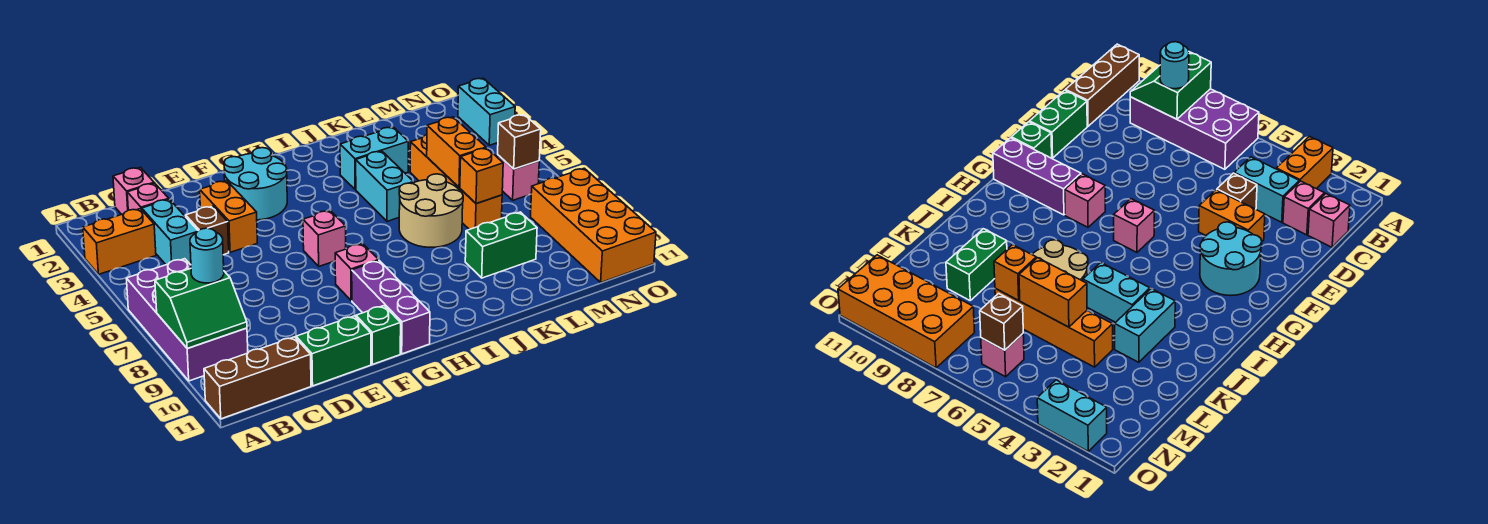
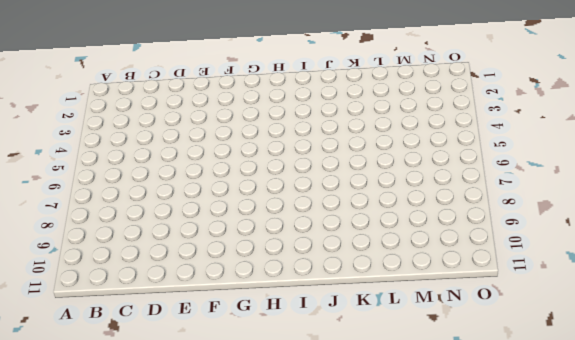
none -> orange 1x2 brick [83,209,156,274]
none -> purple 2x4 brick [126,259,248,381]
none -> brown 1x3 brick [204,337,311,419]

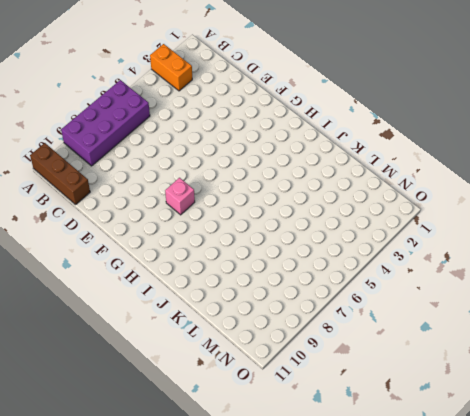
none -> pink 1x1 brick [113,167,154,214]
none -> pink 1x1 brick [127,183,169,210]
none -> cyan 1x2 brick [142,199,198,265]

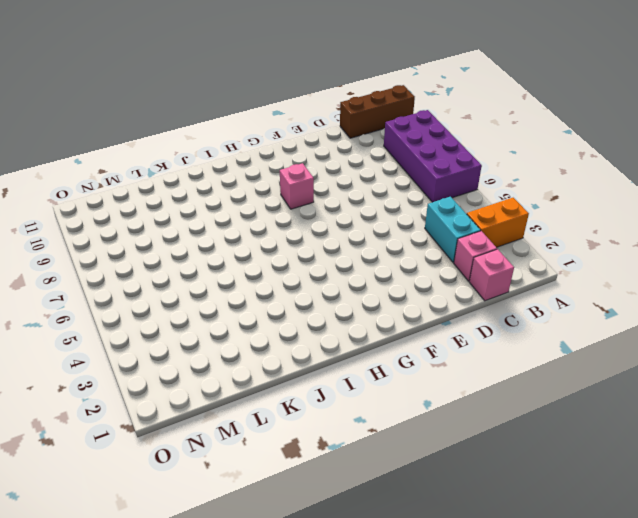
none -> brown 1x1 brick [186,206,229,255]
none -> green 1x2 brick [296,316,371,386]
none -> orange 1x2 brick [200,181,257,252]

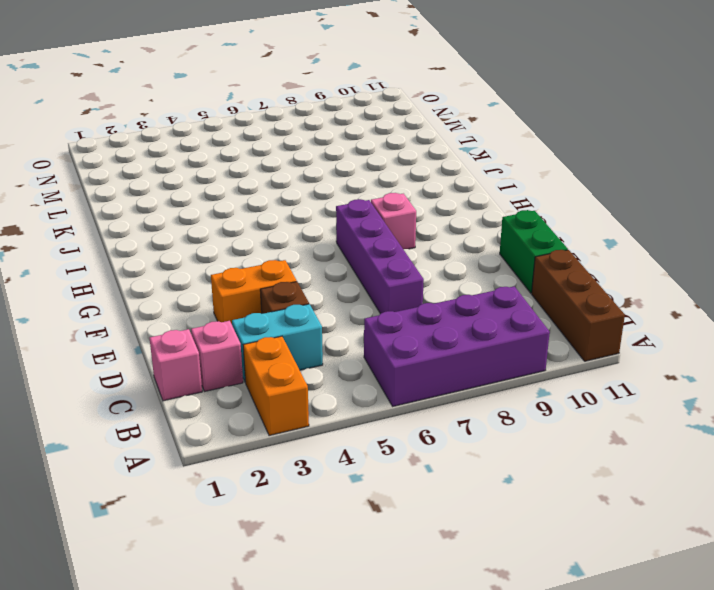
purple 1x4 brick [336,199,424,314] -> none
none -> cyan 2x2 round brick [224,148,287,220]
none -> green 1x1 brick [356,306,401,364]
none -> pink 1x1 brick [303,211,346,266]

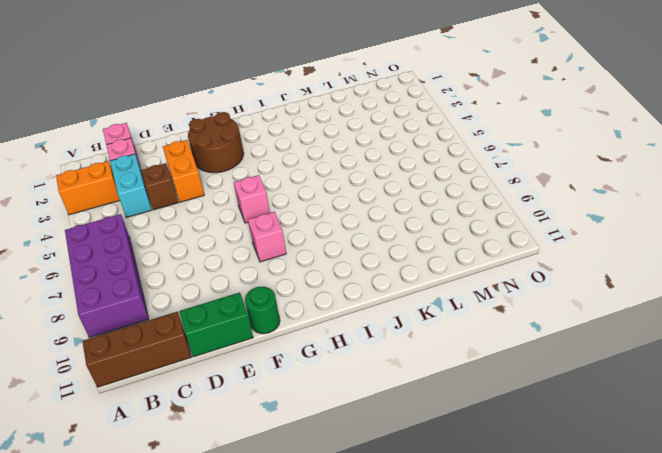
brown 2x2 round brick [188,112,244,173] -> cyan 2x2 round brick [224,148,287,220]
green 1x1 round brick [245,287,280,334] -> green 1x1 brick [356,306,401,364]
none -> purple 1x3 brick [352,261,430,354]
none -> cyan 1x2 brick [340,127,408,190]
none -> cyan 1x2 brick [356,151,414,221]

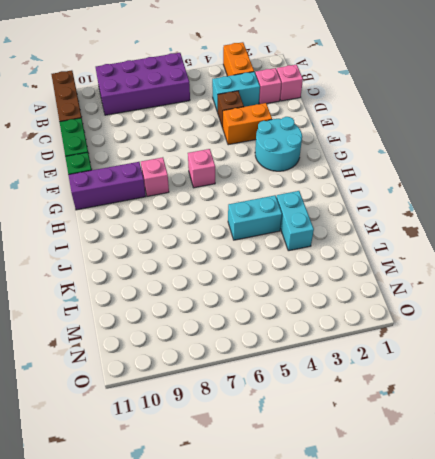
none -> tan 2x2 round brick [399,174,463,247]
none -> green 1x2 brick [465,212,537,278]
none -> orange 1x4 brick [410,135,502,230]

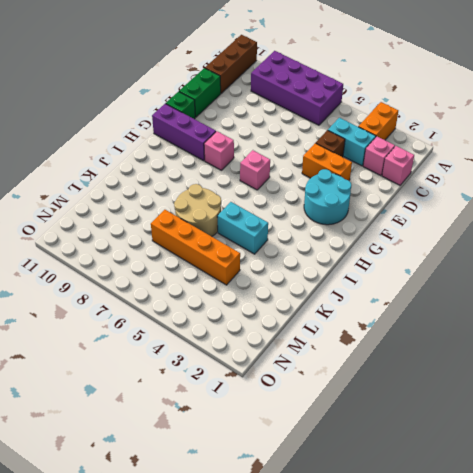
none -> cyan 1x2 brick [340,127,408,190]
none -> green 1x2 brick [465,212,537,278]
none -> pink 1x1 brick [497,155,539,200]

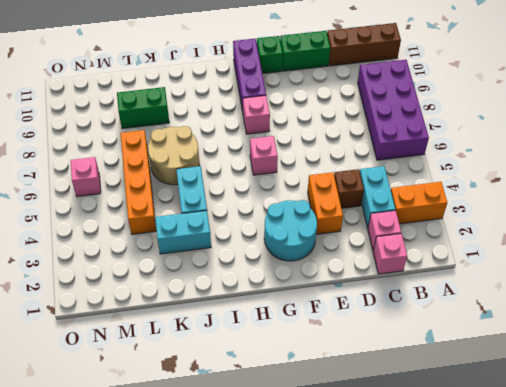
none -> orange 2x4 brick [531,168,656,282]
none -> cyan 1x2 brick [458,78,515,145]
none -> green 2x2 slope [155,269,247,348]

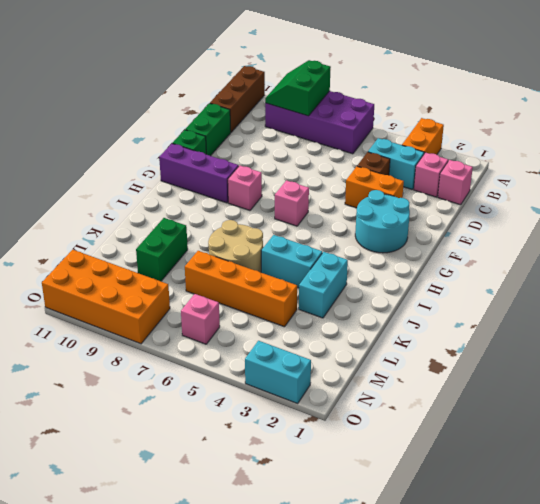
none -> orange 1x2 brick [427,117,486,187]
none -> orange 1x1 brick [460,148,503,204]
none -> brown 1x1 brick [498,115,541,169]

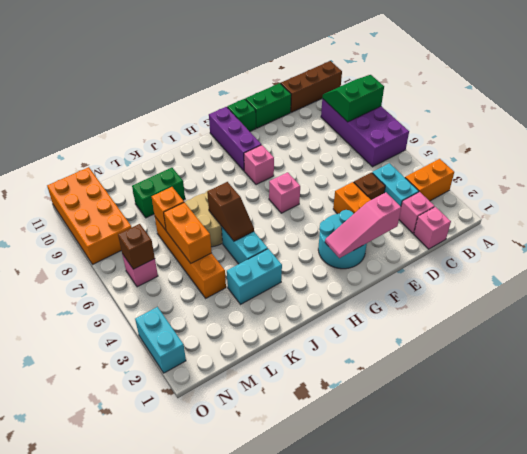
pink 1x3 slope [325,193,401,258] -> none
brown 1x2 slope [207,182,254,241] -> none
none -> cyan 1x1 round brick [190,228,224,283]

